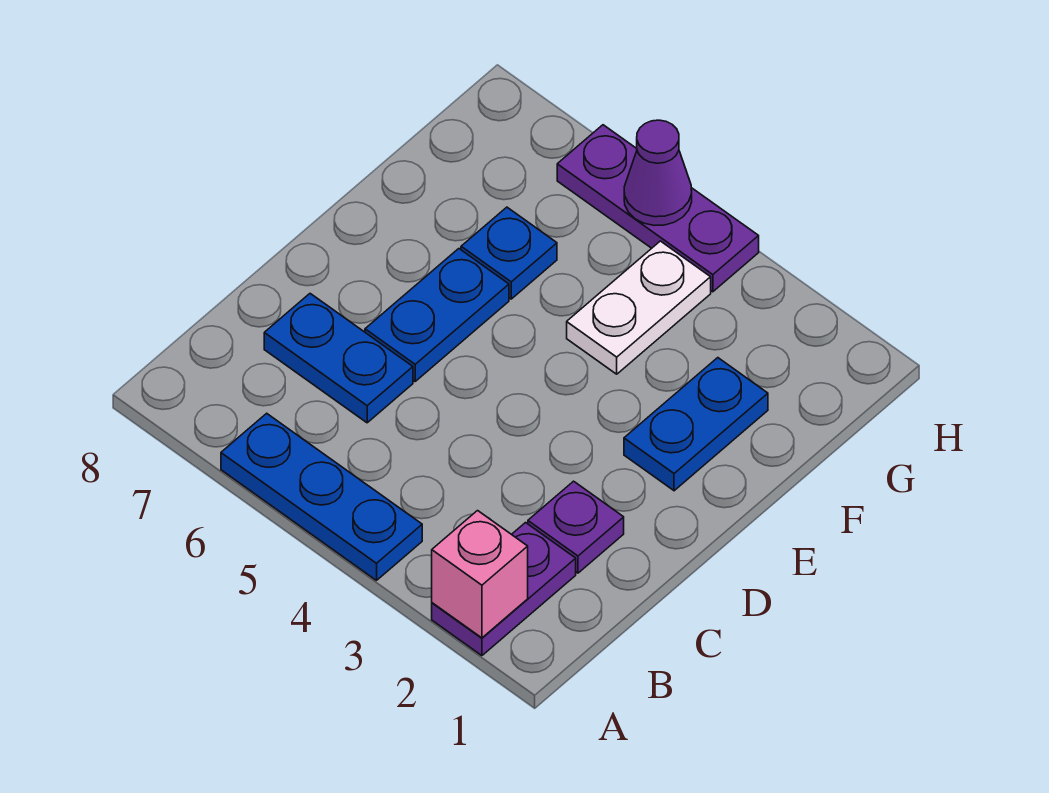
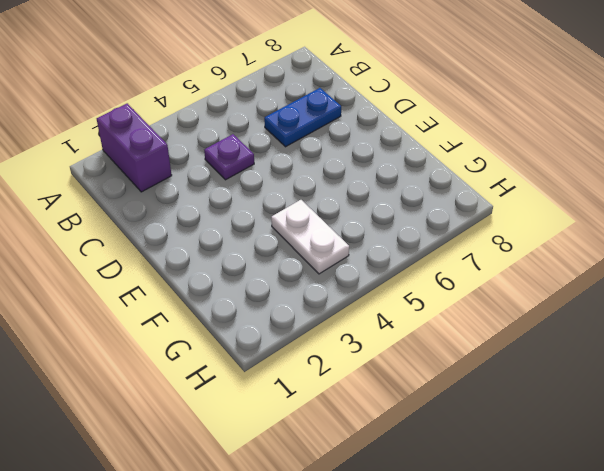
purple 1x2 brick [97,103,172,192] -> purple 1x2 plate [432,523,576,656]
purple 1x1 plate [204,134,254,180] -> purple 1x1 plate moved to [528,481,624,573]
none -> blue 1x3 plate [221,413,422,580]
none -> blue 1x2 plate [365,249,509,381]

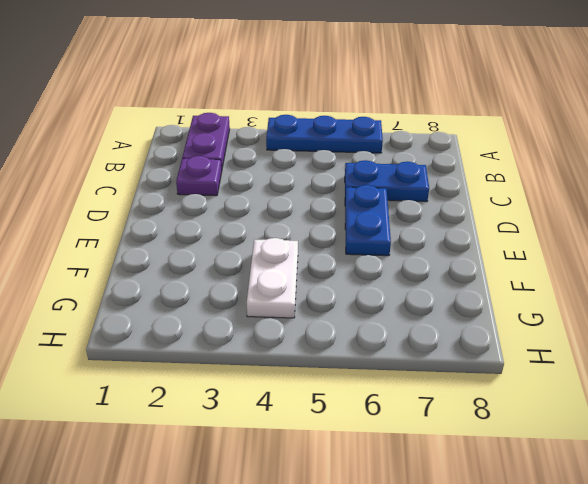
none -> blue 1x2 plate [624,358,768,491]
none -> blue 1x1 plate [461,207,557,299]

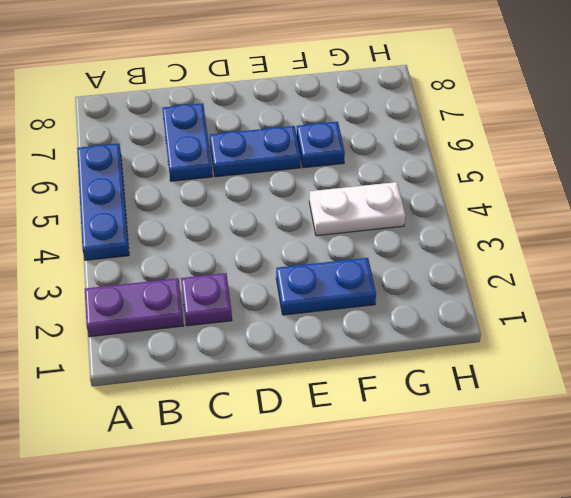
none -> purple 1x3 plate [557,125,759,292]
none -> pink 1x1 brick [432,511,528,638]

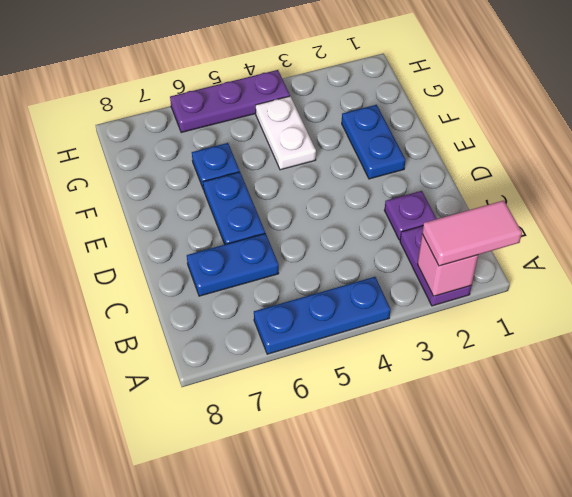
pink 1x2 tile [422,200,522,266] -> none
none -> purple 1x1 cone [624,120,692,226]

